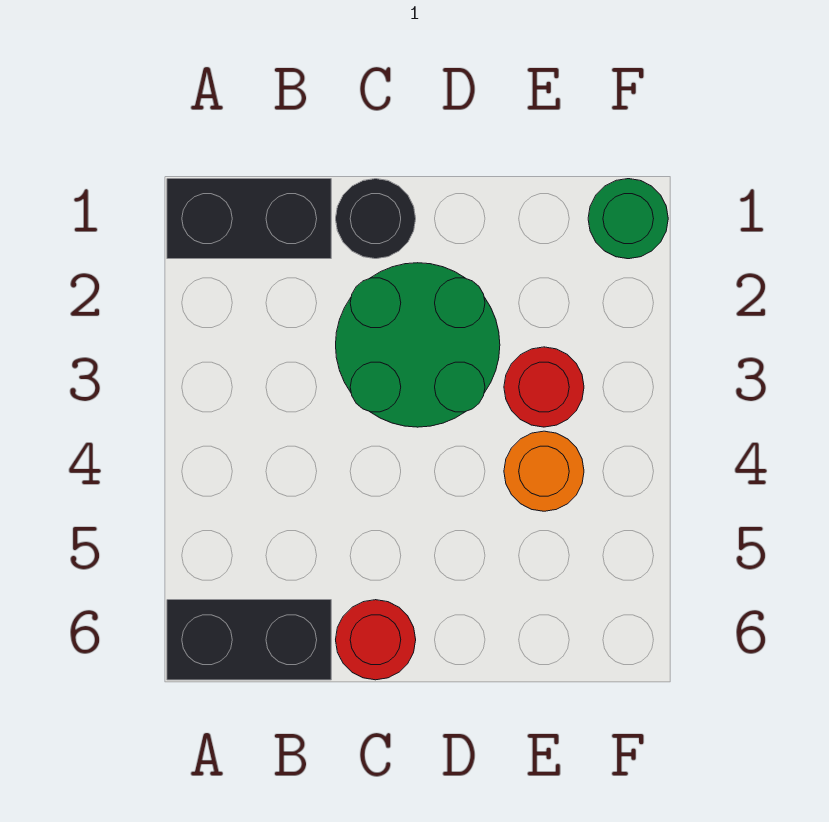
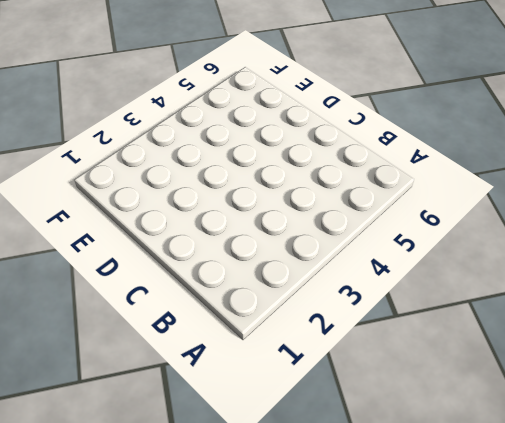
none -> black 1x2 brick [167,179,331,259]
none -> black 1x2 brick [167,600,331,680]

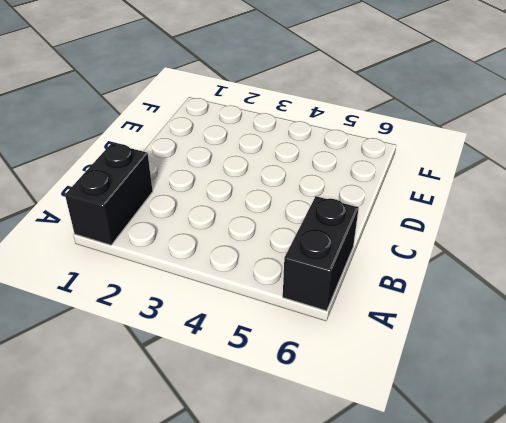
none -> black 1x1 round brick [336,179,416,259]
none -> green 2x2 round brick [336,263,500,427]

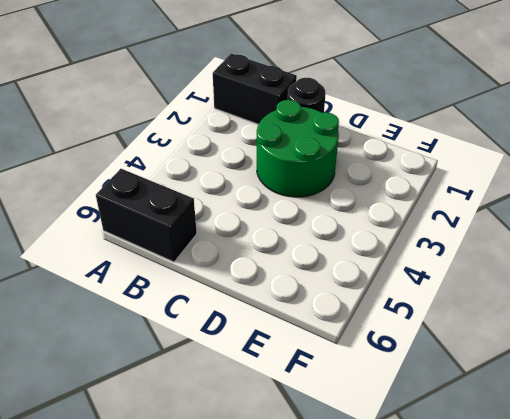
none -> red 1x1 round brick [336,600,416,680]
none -> red 1x1 round brick [504,347,584,427]

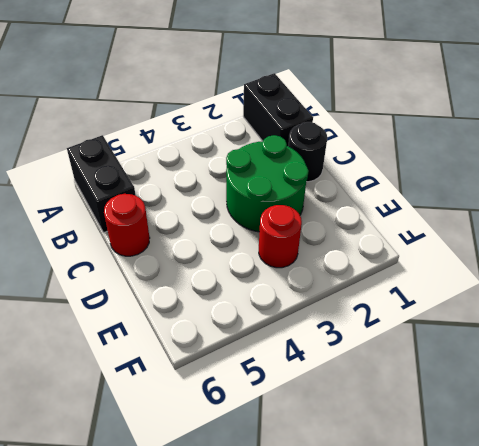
none -> orange 1x1 round brick [504,431,584,511]
none -> green 1x1 round brick [588,179,668,259]

